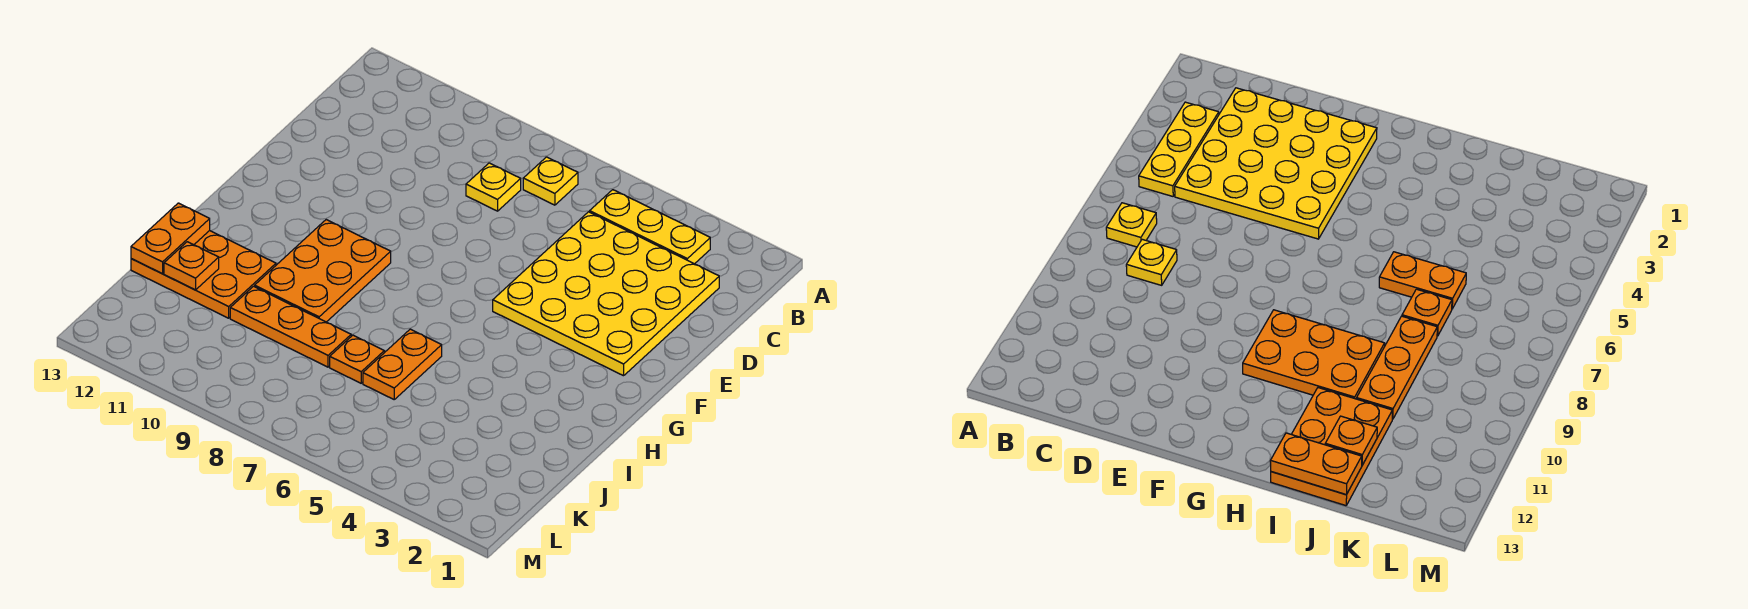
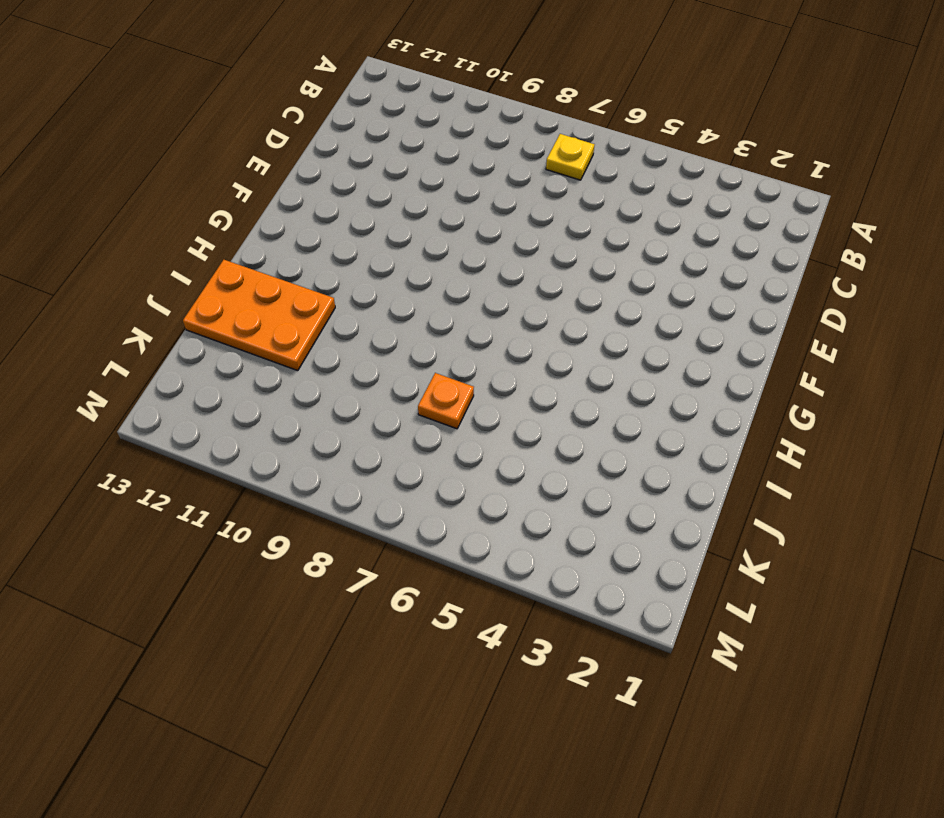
none -> yellow 1x3 plate [590,190,710,264]
none -> yellow 4x4 plate [493,212,719,376]

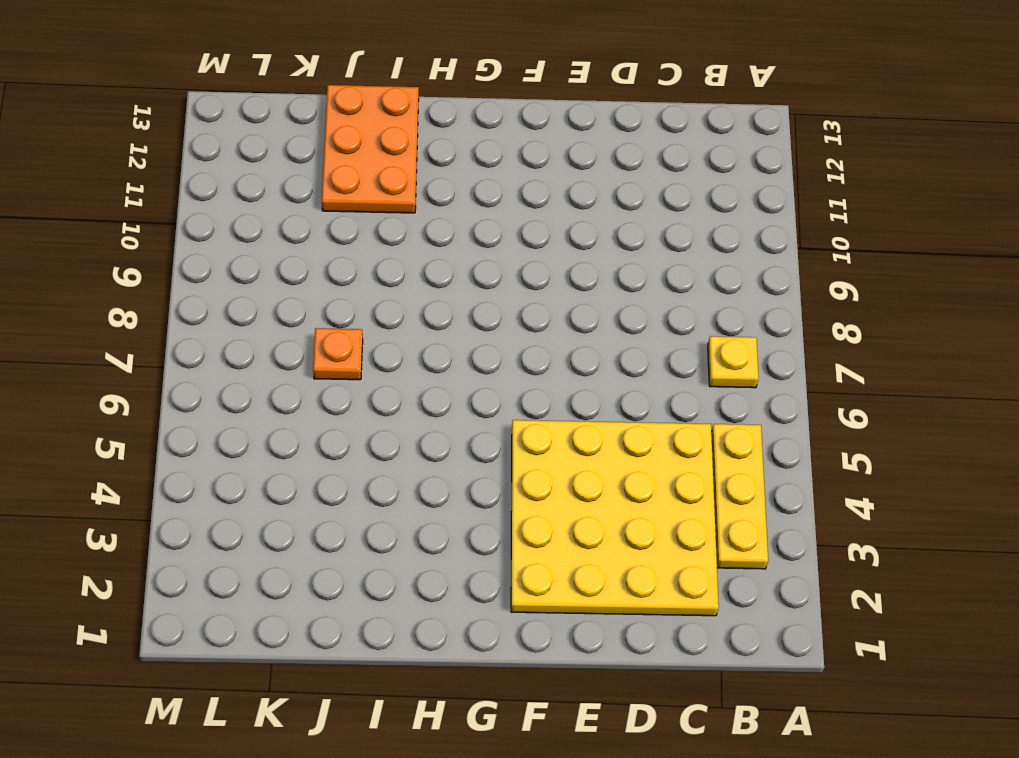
none -> yellow 1x1 plate [466,163,521,211]
none -> orange 2x3 plate [255,220,391,322]

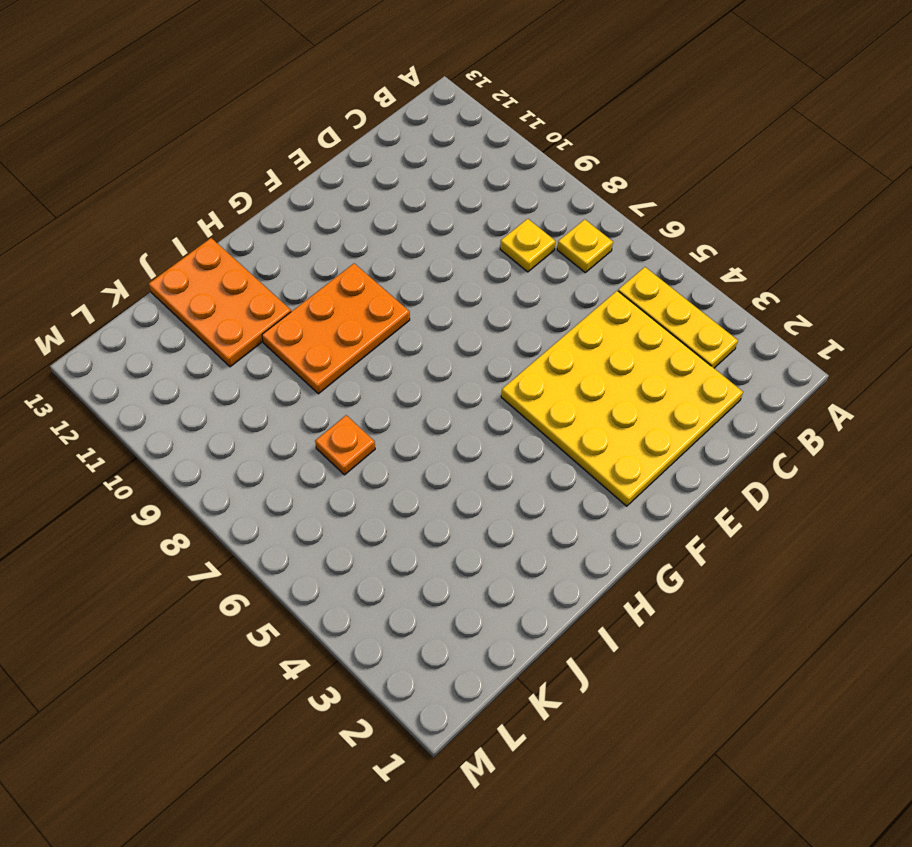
none -> orange 1x2 plate [363,329,442,399]
none -> orange 1x3 plate [230,286,351,367]

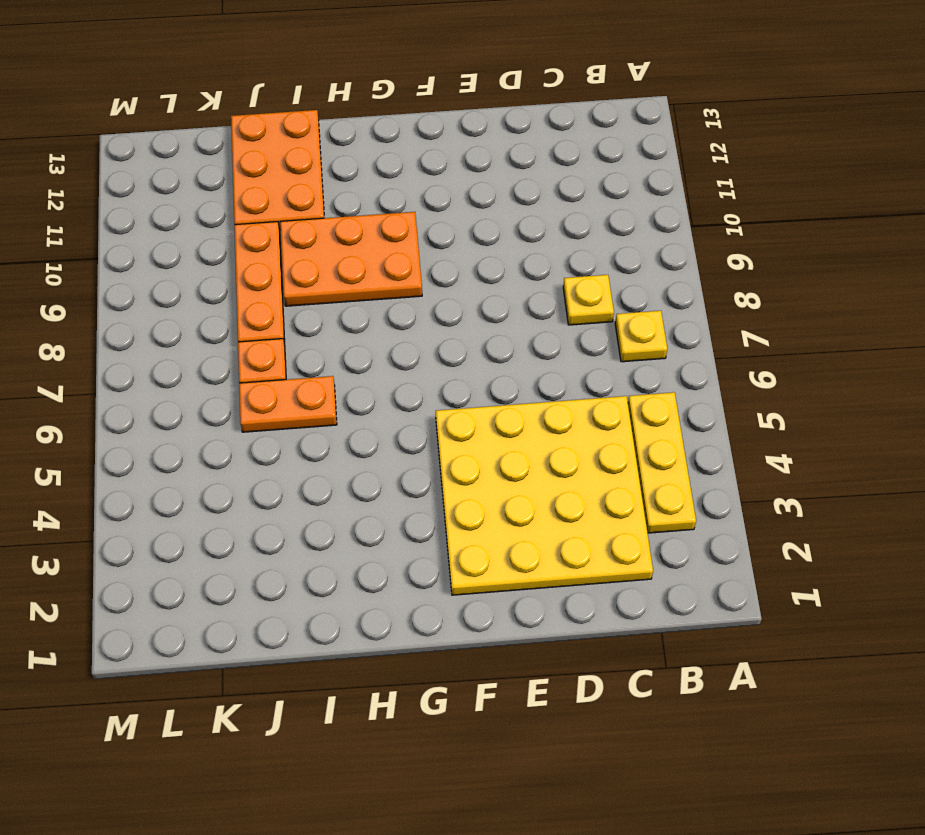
none -> orange 1x2 plate [131,203,210,274]
none -> orange 1x1 plate [164,242,219,290]

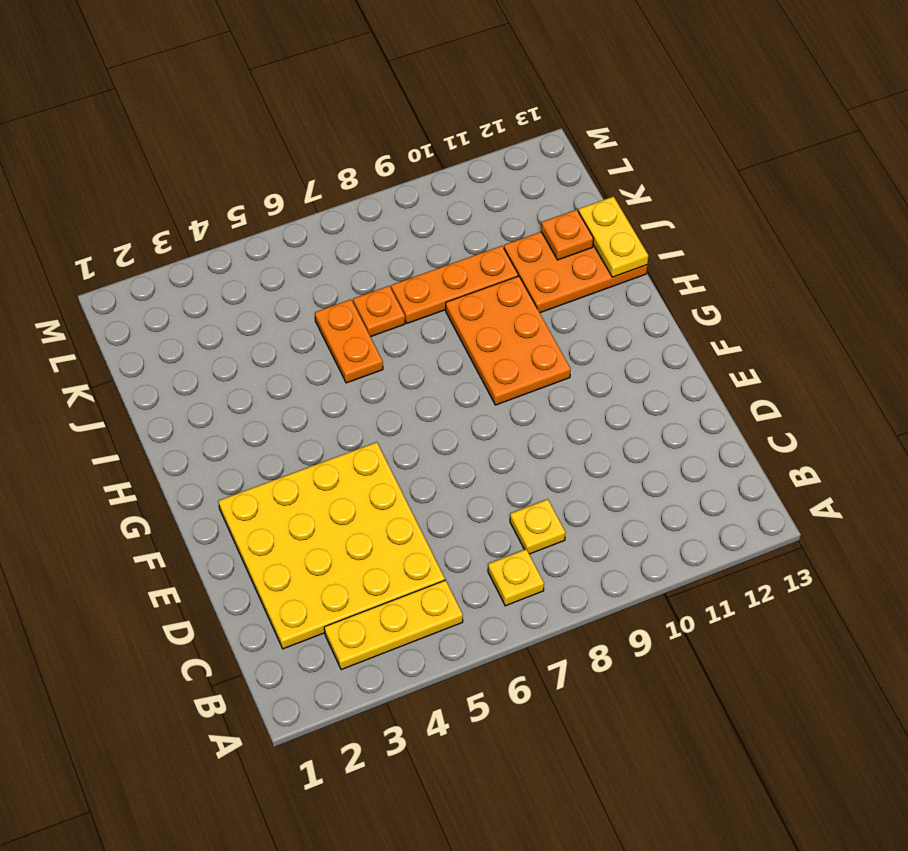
yellow 1x2 plate [578,197,648,277] -> orange 1x2 plate [131,203,210,274]

